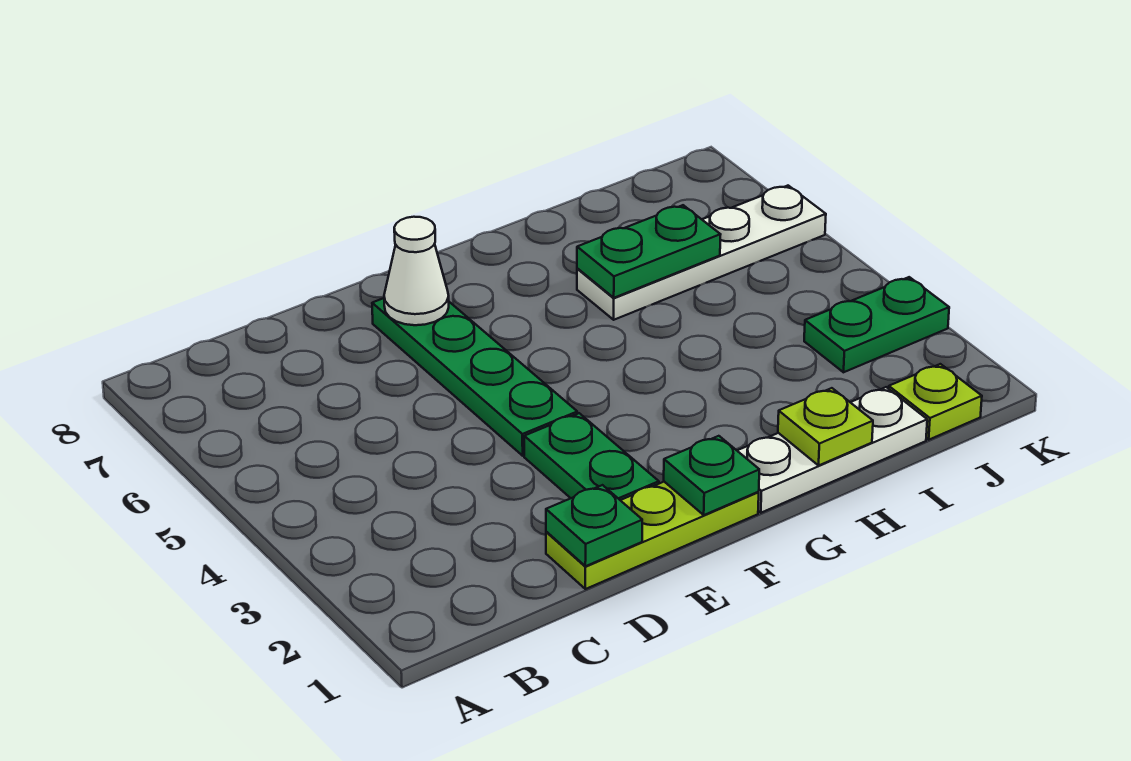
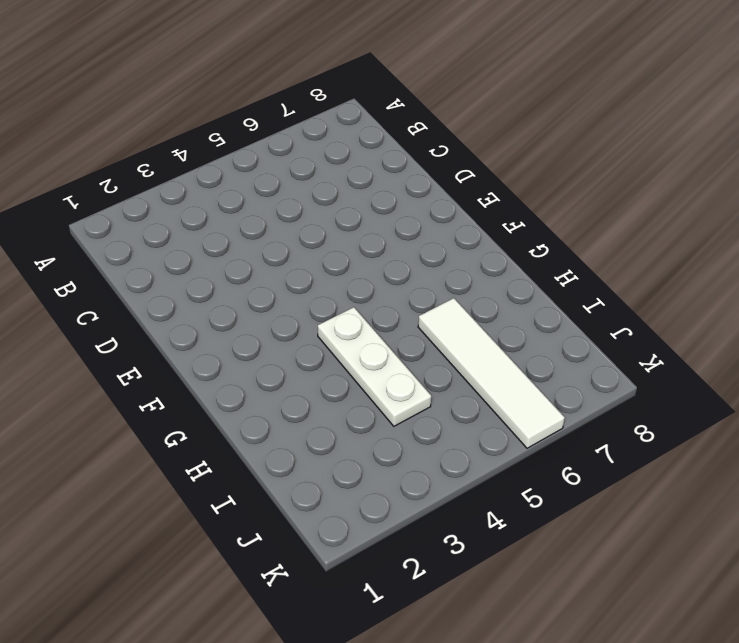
white 1x3 plate [318,307,431,426] -> white 1x3 plate moved to [737,387,927,513]
white 1x4 tile [418,298,565,448] -> white 1x4 plate [577,186,826,320]
none -> lime 1x3 plate [546,482,759,589]
none -> green 1x2 plate [524,413,659,500]
none -> green 1x4 plate [372,298,577,456]

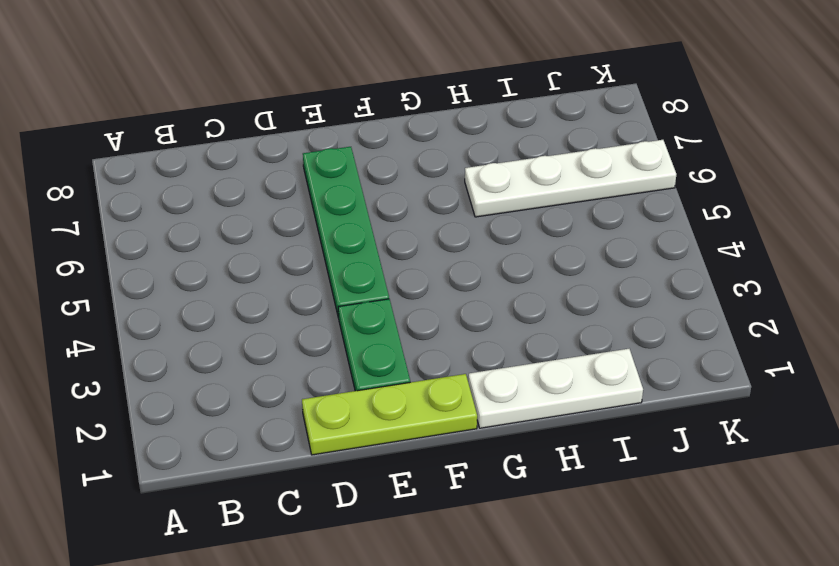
none -> lime 1x1 plate [889,364,982,440]
none -> green 1x2 plate [804,277,949,372]
none -> green 1x1 plate [546,485,642,566]

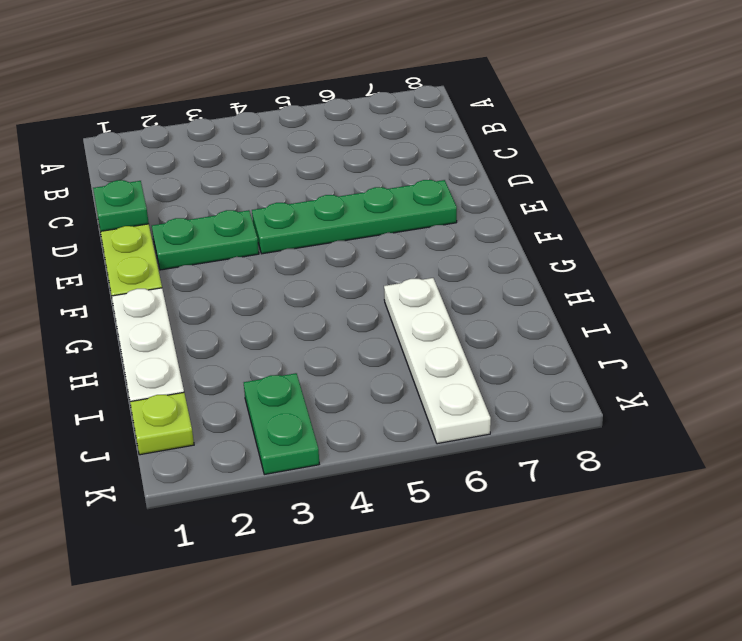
none -> white 1x1 cone [384,217,449,325]
none -> green 1x1 plate [664,436,759,515]
none -> lime 1x1 plate [778,388,873,465]

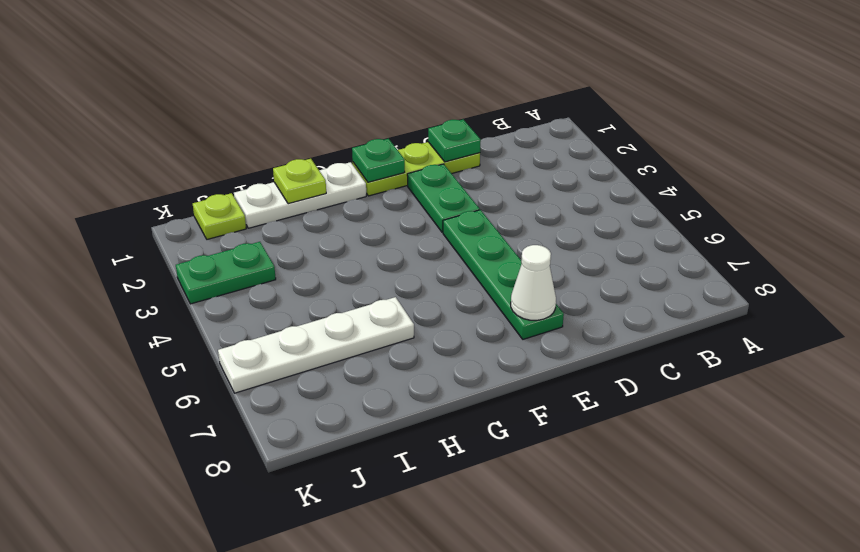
none -> green 1x2 plate [577,205,721,298]

